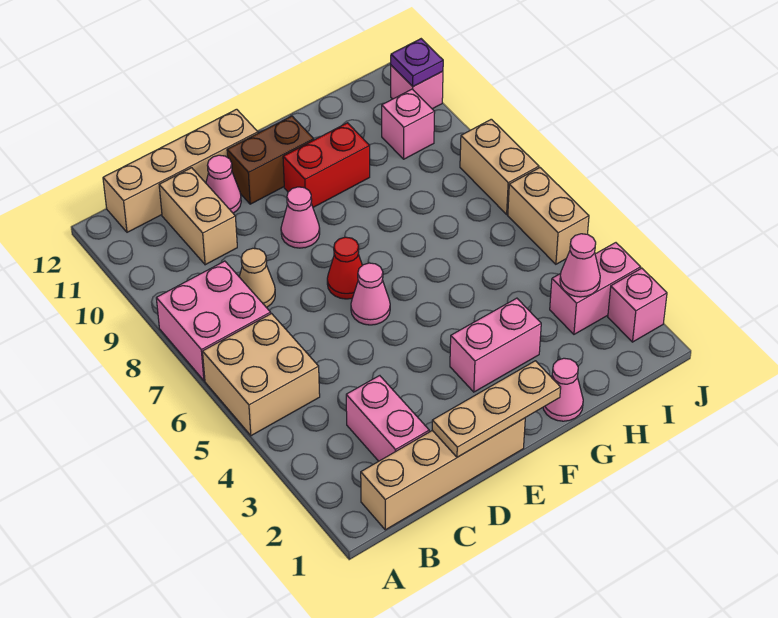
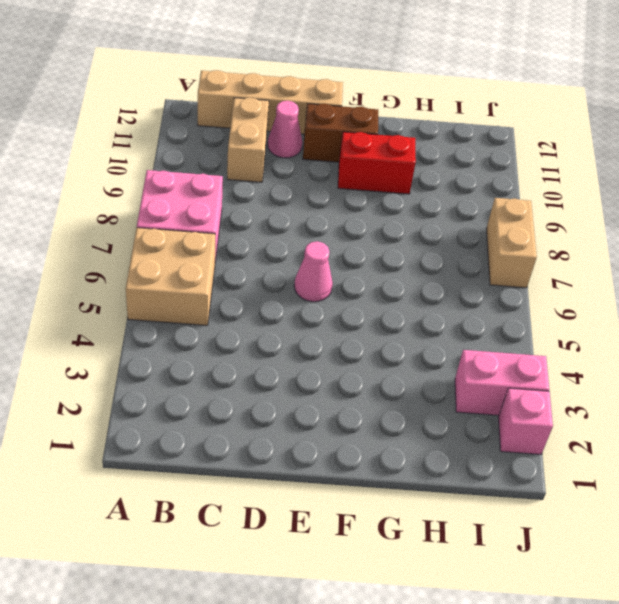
none -> tan 1x4 brick [361,418,525,530]
none -> pink 1x2 brick [346,376,429,461]
none -> tan 1x1 cone [239,248,275,308]

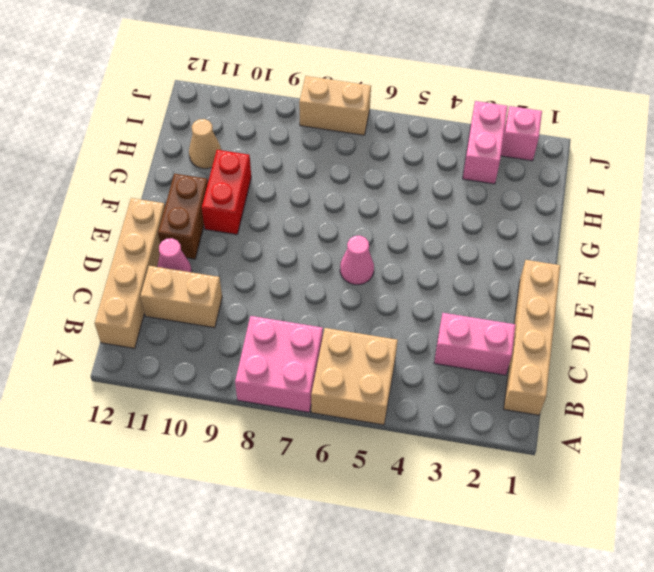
tan 1x1 cone [189,119,221,169] -> tan 1x1 cone moved to [239,248,275,308]
none -> red 1x1 cone [327,237,362,299]
none -> pink 1x1 cone [281,187,320,248]
none -> pink 1x2 brick [450,298,541,392]

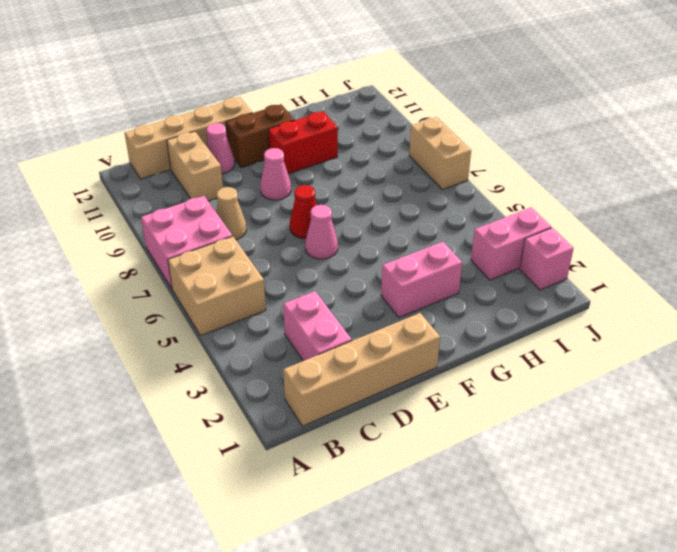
none -> pink 1x1 cone [543,358,583,421]
none -> pink 1x1 brick [382,89,435,159]
none -> tan 1x2 brick [508,168,589,264]

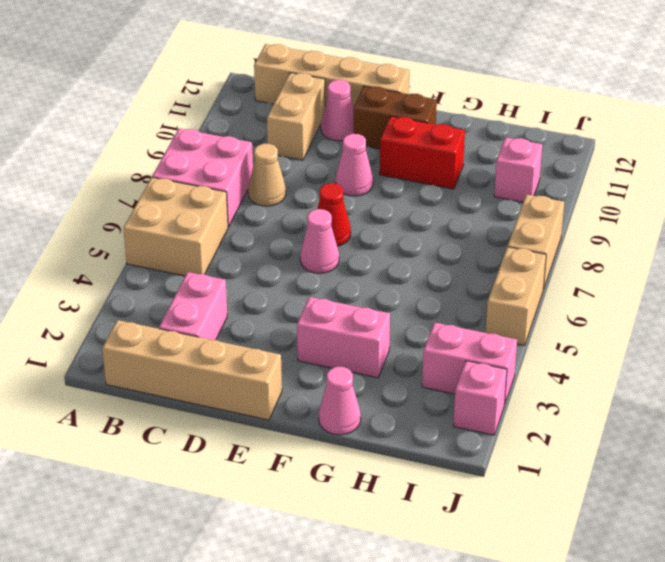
none -> pink 1x1 brick [391,65,443,109]
none -> tan 1x3 plate [432,361,561,457]
none -> pink 1x1 cone [560,234,600,297]

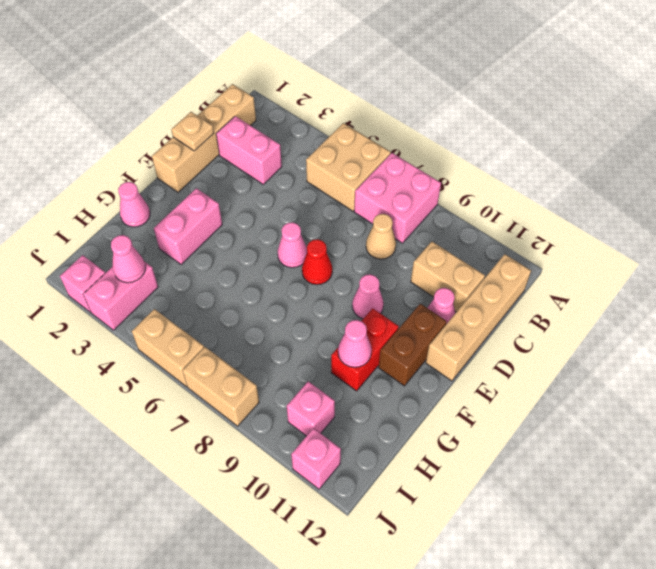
tan 1x1 plate [171,112,214,151] -> tan 1x3 plate [432,361,561,457]
pink 1x1 cone [338,320,372,367] -> none
none -> purple 1x1 plate [391,39,443,87]

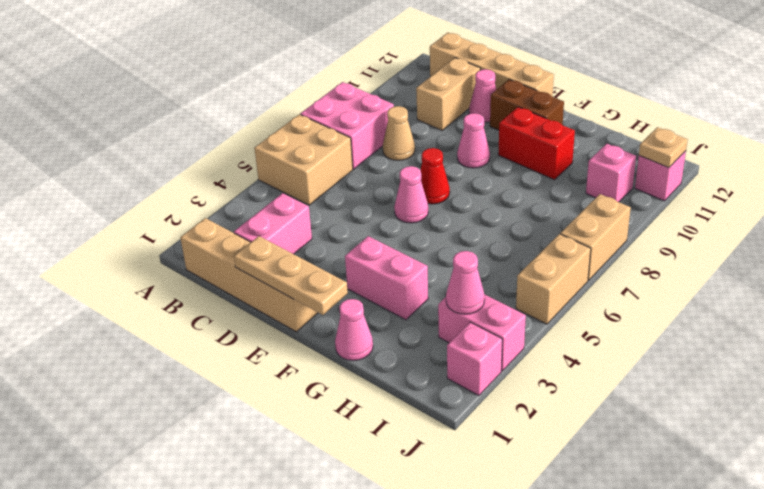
tan 1x1 plate [639,127,688,168] -> purple 1x1 plate [391,39,443,87]

